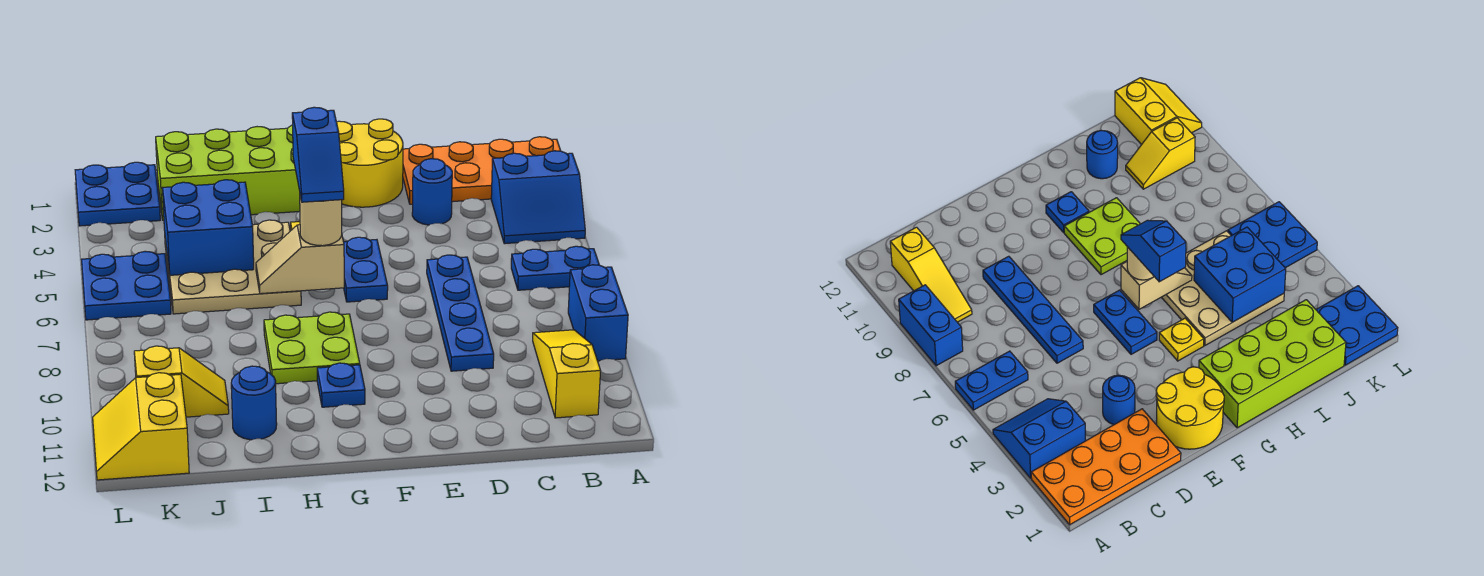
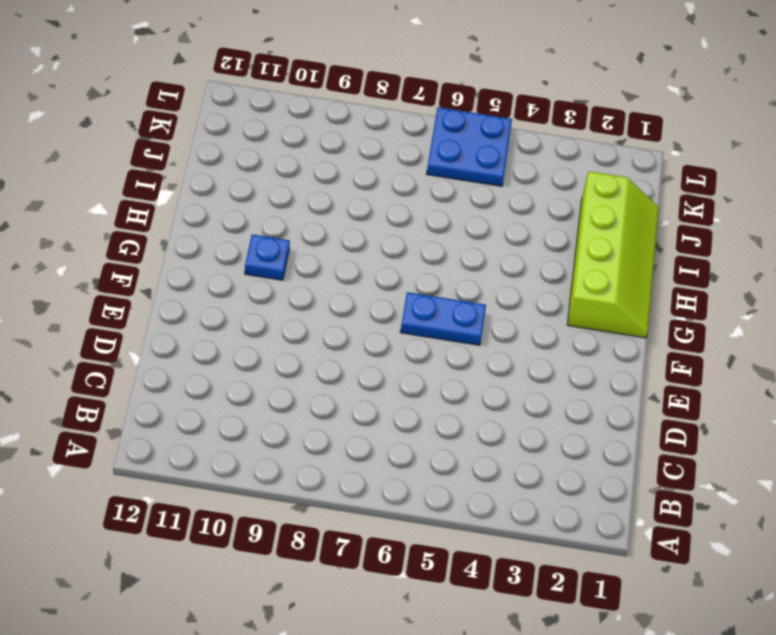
lime 2x4 slope [567,171,659,338] -> lime 2x4 brick [156,125,300,220]
none -> orange 2x4 plate [403,137,561,204]
none -> blue 2x2 slope [491,151,585,244]
none -> blue 1x2 plate [511,246,599,290]

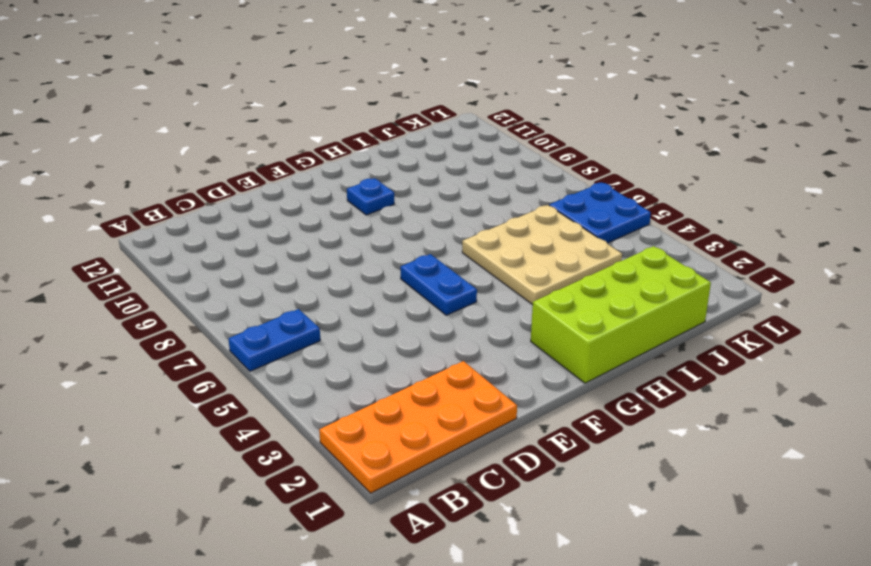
none -> blue 2x2 slope [491,151,585,244]
none -> blue 1x2 brick [568,265,628,361]
none -> yellow 1x3 slope [533,330,601,418]

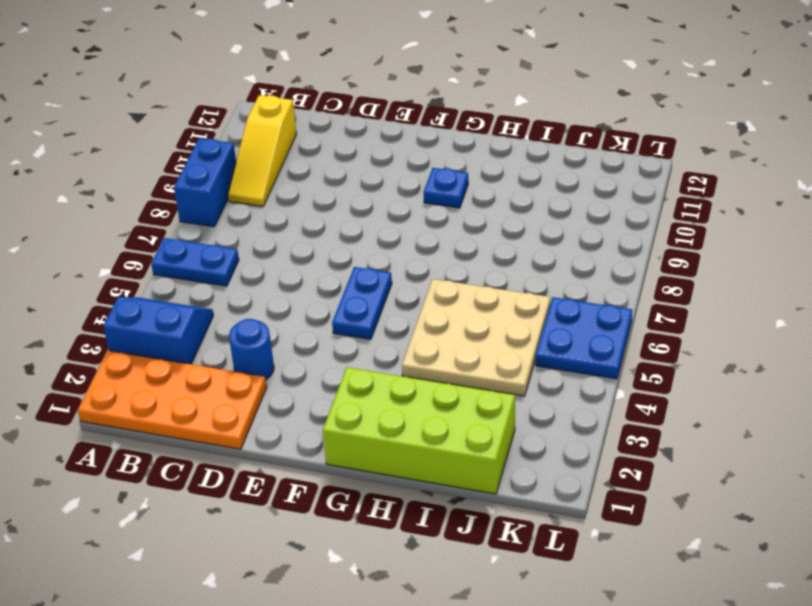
none -> blue 1x4 plate [427,255,494,371]
none -> yellow 2x2 round brick [337,119,403,207]
none -> yellow 1x1 plate [1159,318,1204,361]

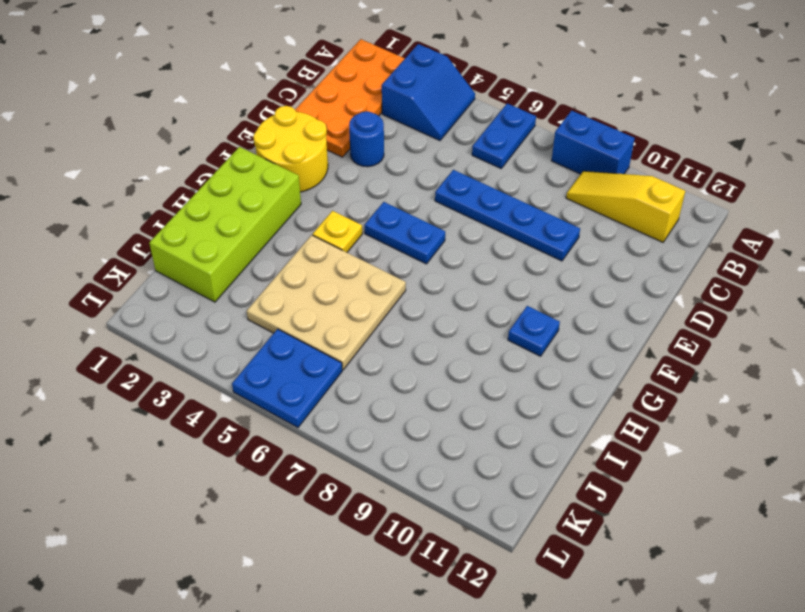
none -> lime 2x2 plate [264,312,360,384]
none -> blue 1x1 round brick [231,366,277,440]
none -> yellow 1x2 slope [134,346,229,417]

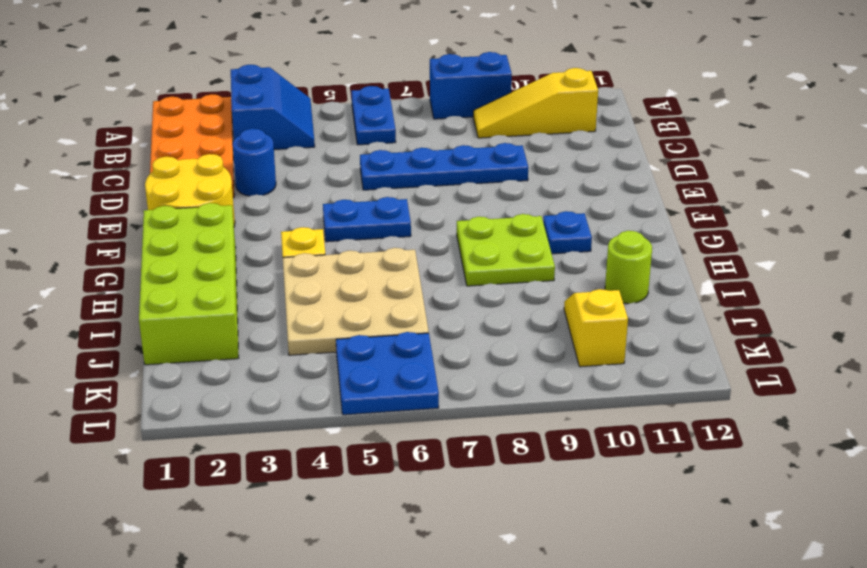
lime 1x1 round brick [605,231,652,304] -> blue 1x1 round brick [231,366,277,440]
none -> blue 2x2 plate [75,162,160,226]
none -> yellow 2x2 slope [93,373,189,480]
none -> tan 1x2 slope [256,225,344,294]

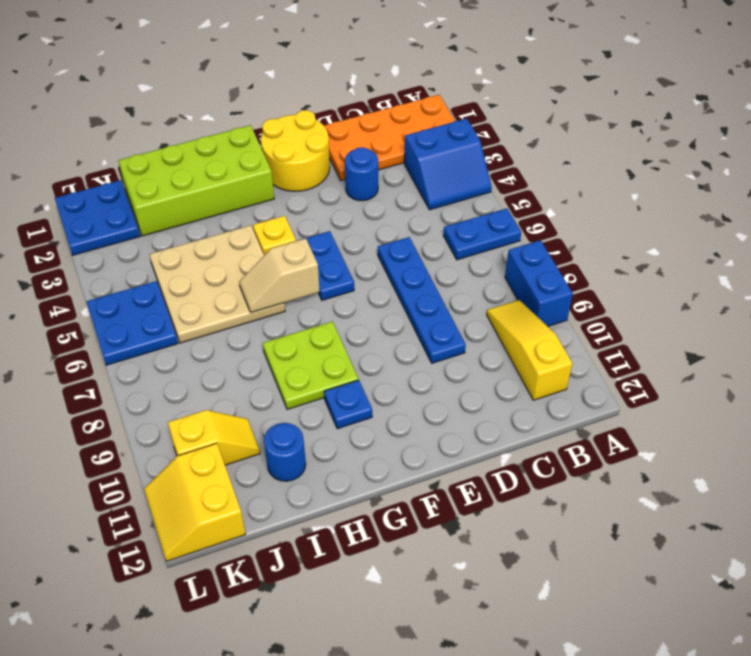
none -> blue 2x2 brick [163,180,254,275]
none -> tan 1x1 round brick [300,196,342,246]
none -> blue 1x2 slope [292,107,344,202]

